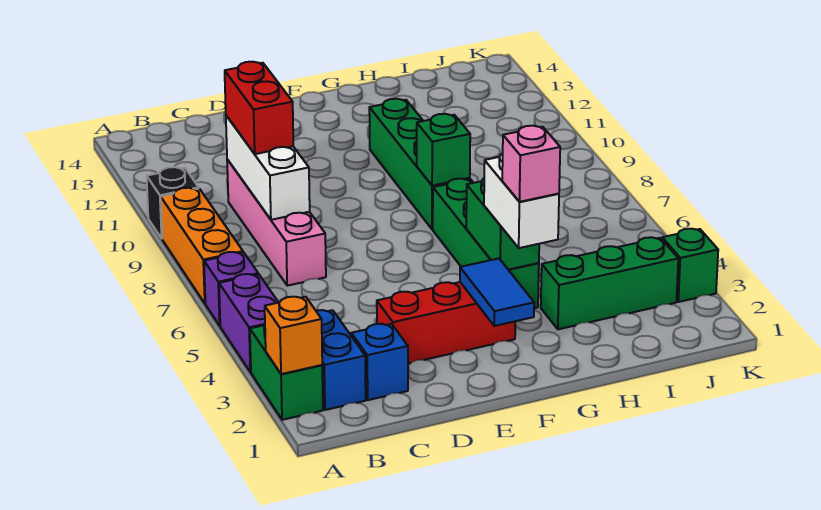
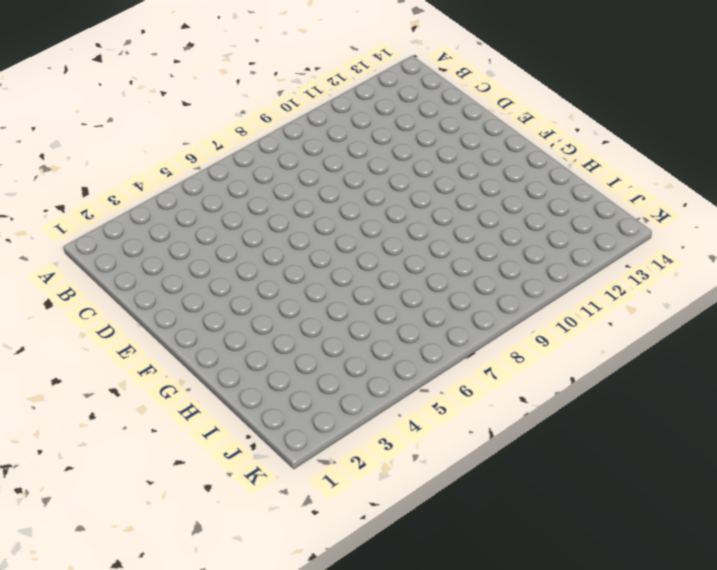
none -> green 1x2 brick [250,325,323,420]
none -> purple 1x2 brick [219,274,279,372]
none -> purple 1x1 brick [204,252,258,326]

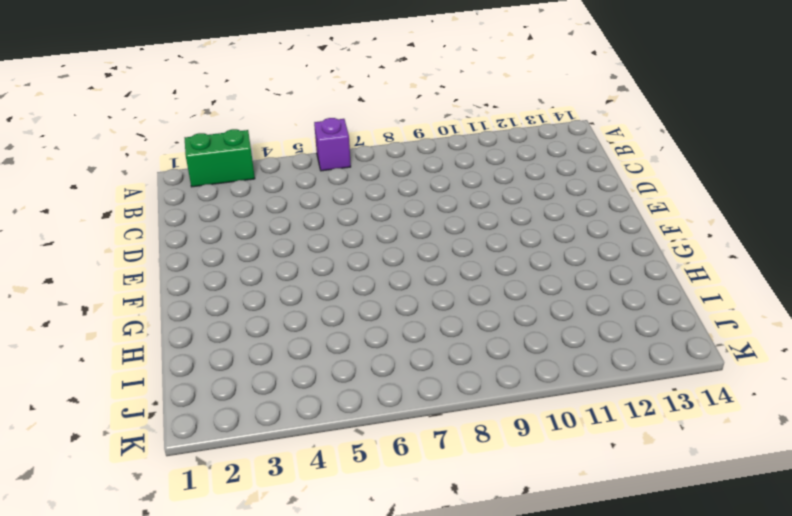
none -> purple 1x2 brick [219,274,279,372]
none -> orange 1x3 brick [161,188,243,303]
none -> black 1x1 brick [147,167,199,238]

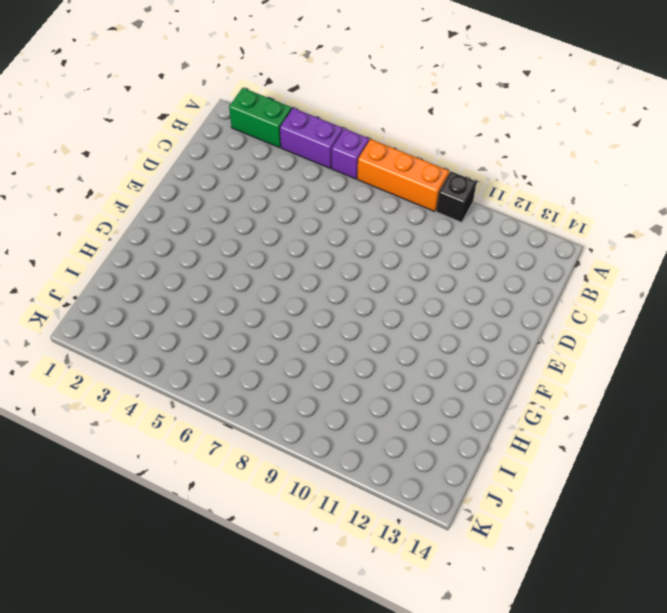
none -> blue 1x2 brick [316,310,366,410]
none -> blue 1x1 brick [351,324,408,400]
none -> pink 1x4 brick [227,159,326,286]

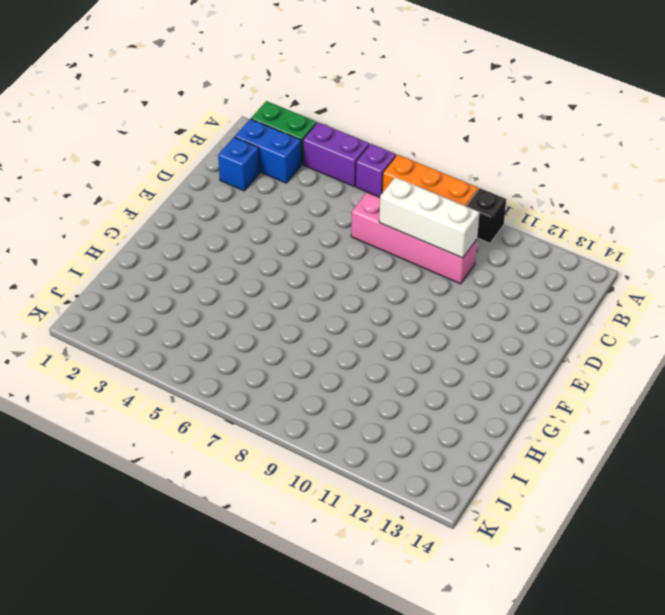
none -> red 1x3 brick [377,282,515,363]
none -> green 1x4 brick [433,179,539,308]
none -> green 1x4 brick [369,99,470,229]

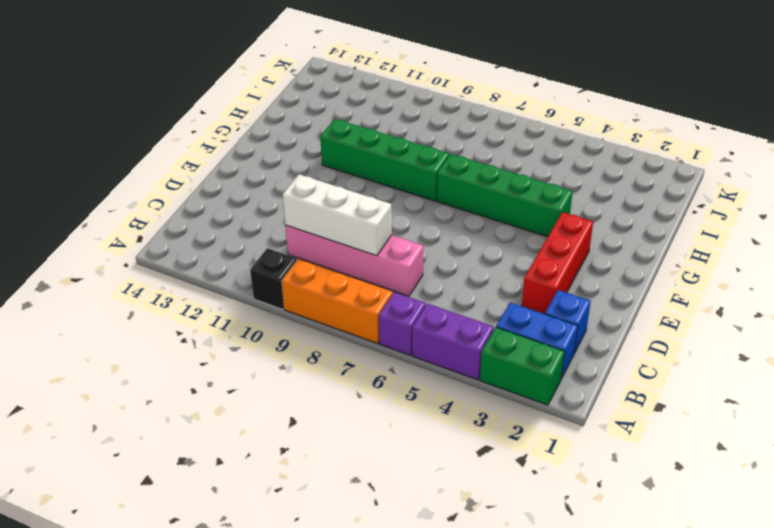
none -> green 1x3 brick [541,237,678,329]
none -> green 1x1 brick [662,229,718,302]
none -> orange 1x1 brick [265,297,322,374]

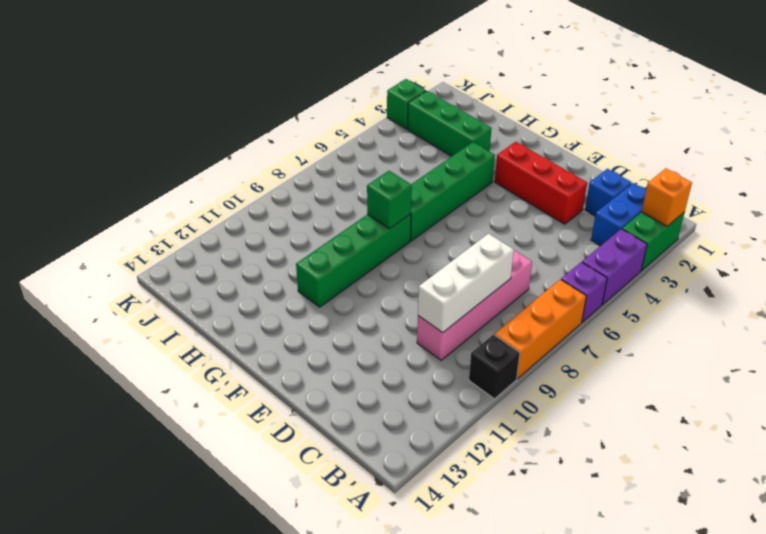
none -> blue 1x2 tile [460,258,534,326]
none -> green 1x2 brick [466,179,539,270]
none -> red 1x2 brick [225,62,293,154]

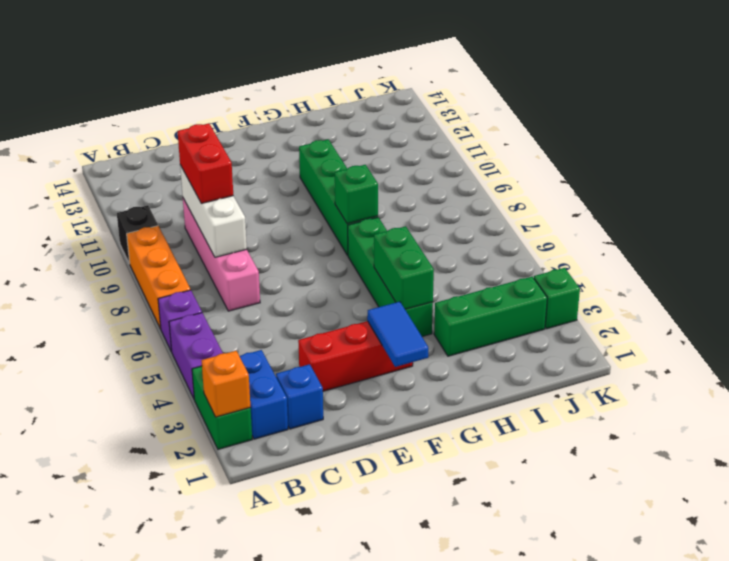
none -> white 1x2 brick [484,153,559,248]
none -> pink 1x1 brick [502,126,560,202]

